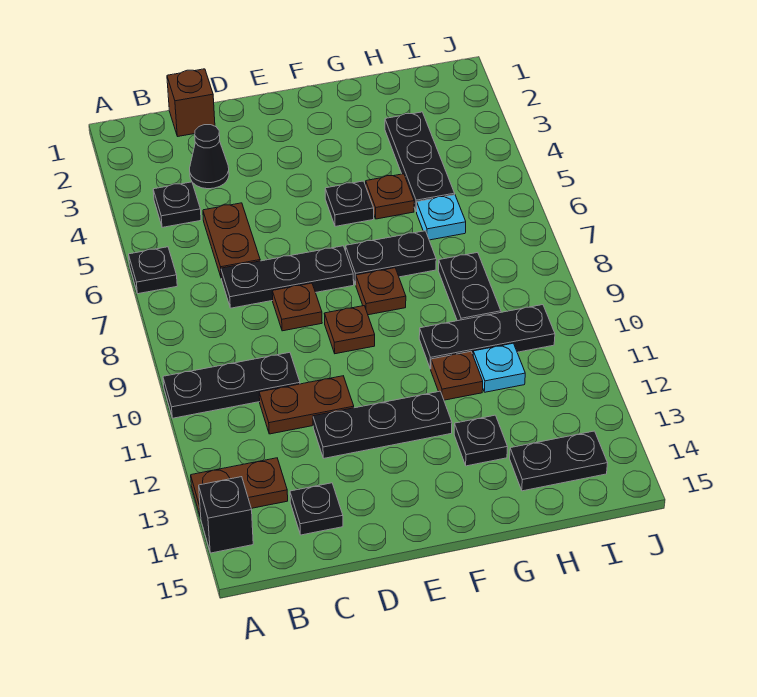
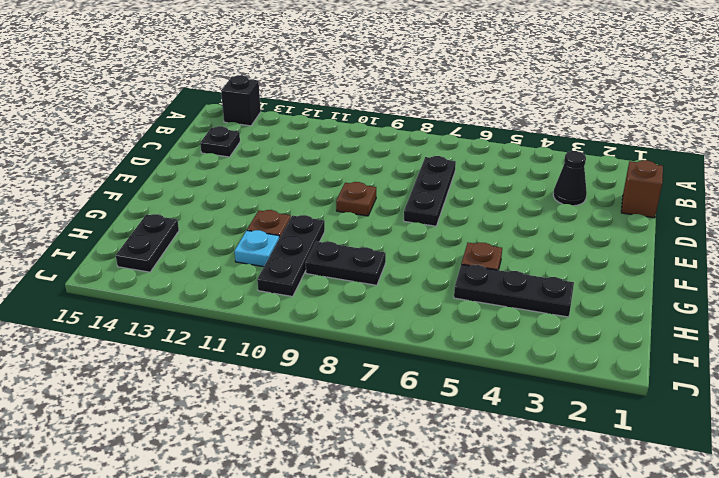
none -> black 1x1 plate [129,247,177,294]
none -> black 1x3 plate [163,352,300,418]
none -> brown 1x2 plate [191,458,288,518]

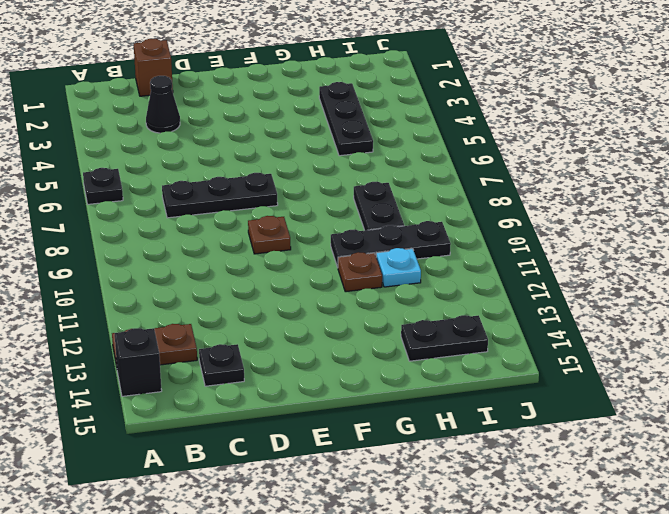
none -> black 1x3 plate [163,352,300,418]
none -> black 1x1 plate [153,182,201,227]
none -> brown 1x2 plate [203,203,260,276]

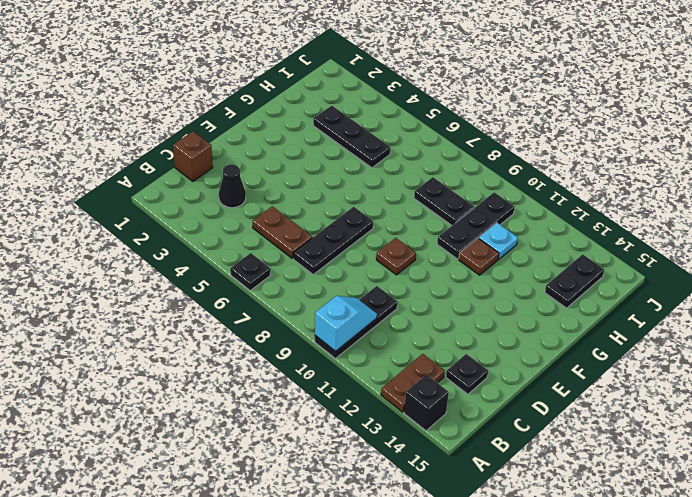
cyan 1x2 slope [315,296,377,351] -> none
none -> black 1x1 plate [153,182,201,227]
none -> brown 1x2 plate [259,376,354,434]
none -> brown 1x1 plate [272,283,322,331]

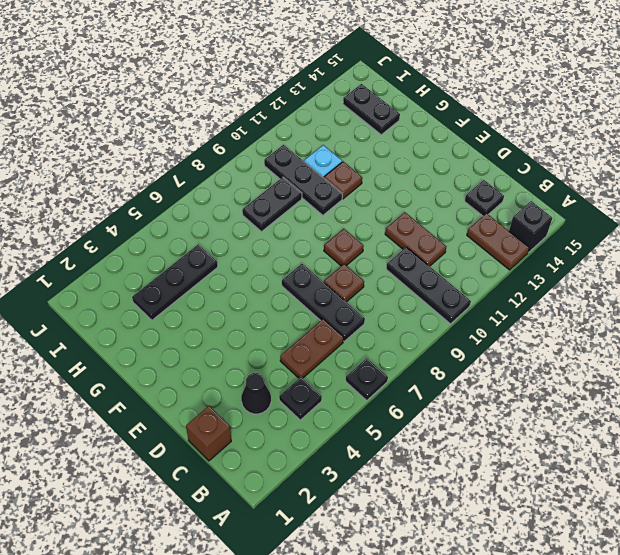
none -> black 1x3 plate [313,391,452,458]
none -> black 1x1 plate [325,181,374,226]
none -> black 1x2 plate [346,231,436,285]

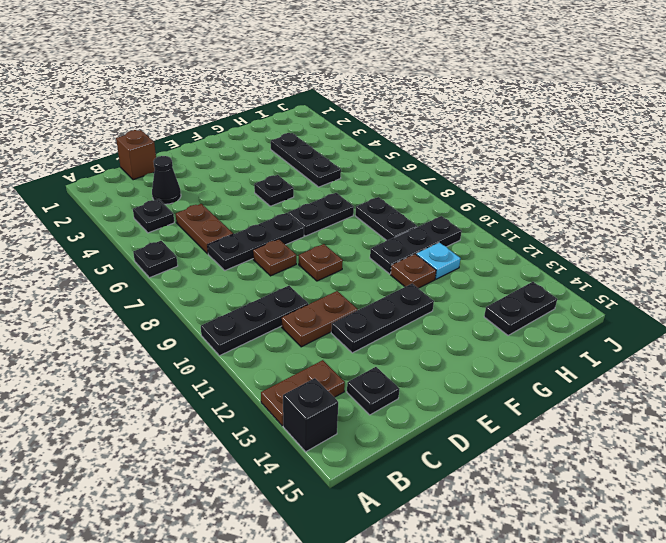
none -> brown 1x1 plate [356,268,406,315]
none -> brown 1x1 plate [366,174,414,219]
none -> black 1x1 plate [454,415,507,466]

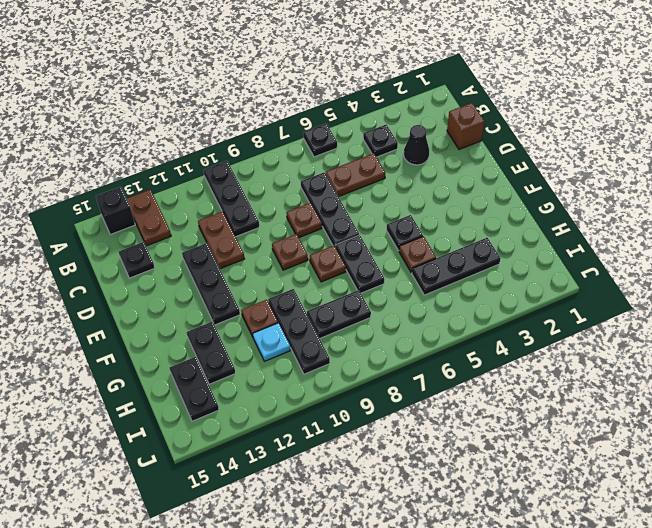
black 1x2 plate [187,322,235,384] -> black 1x1 plate [454,415,507,466]
none -> cyan 1x1 plate [417,195,466,240]

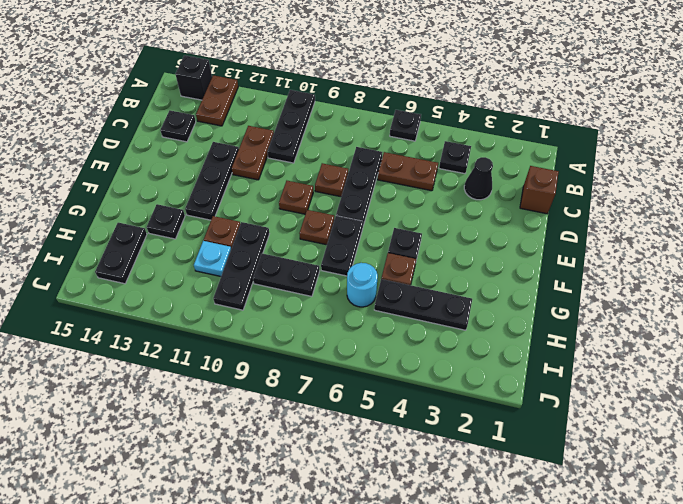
cyan 1x1 round brick [347,263,378,307] -> cyan 1x1 plate [417,195,466,240]

